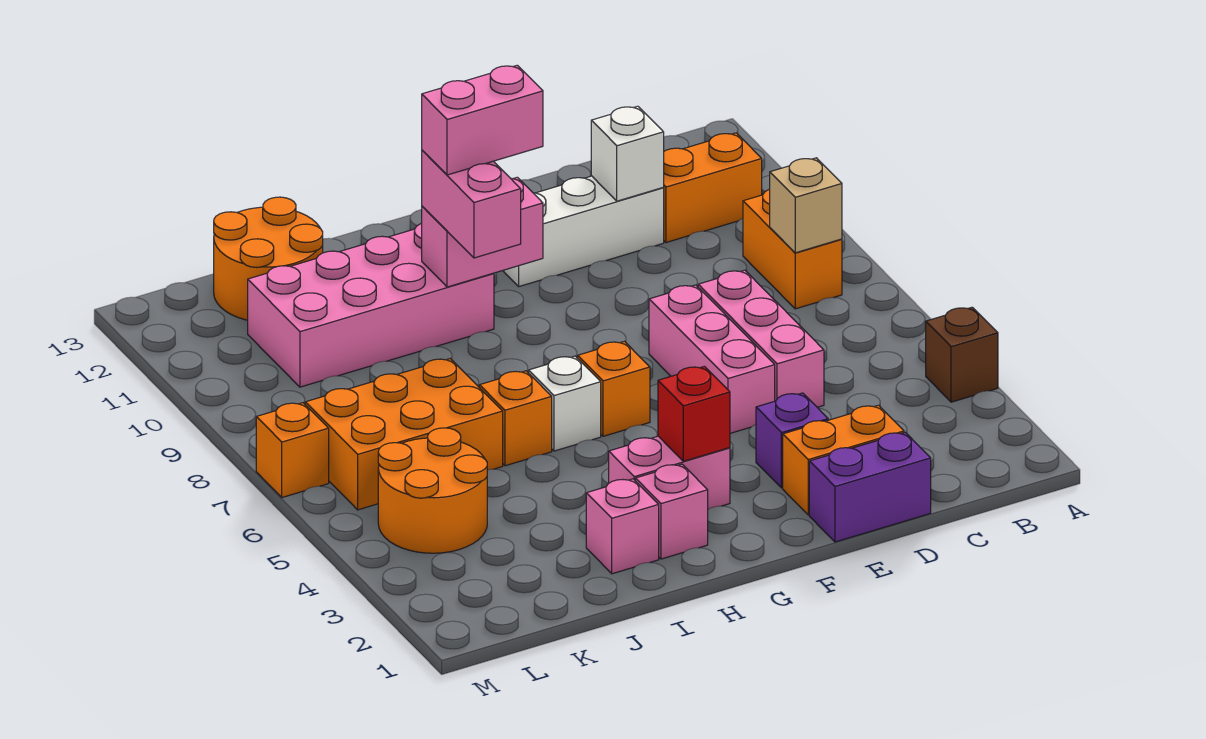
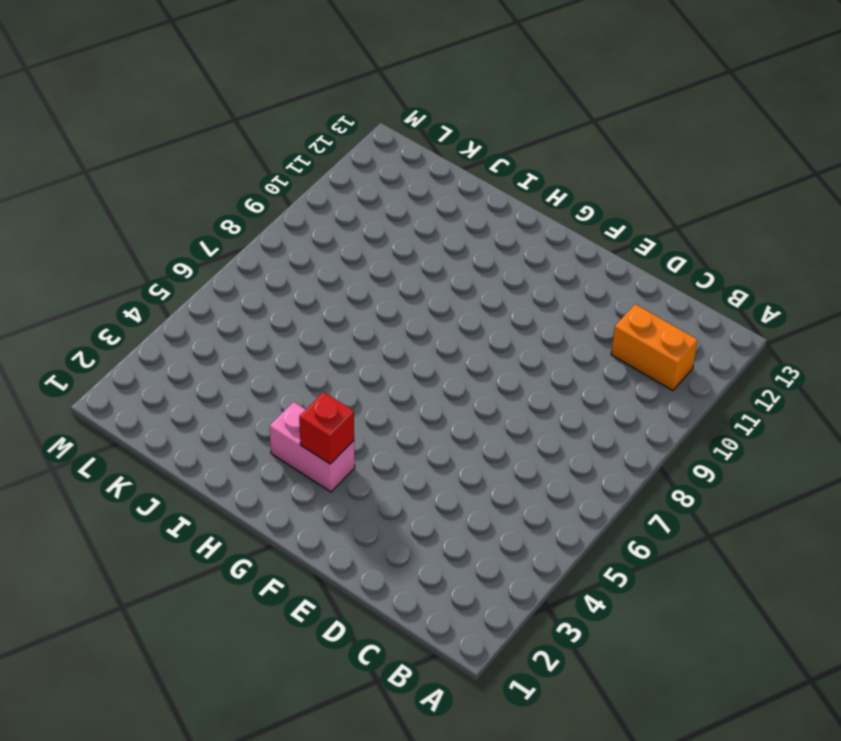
none -> brown 1x1 brick [926,307,998,402]
none -> orange 1x2 brick [743,189,842,309]
none -> purple 1x2 brick [809,432,931,542]

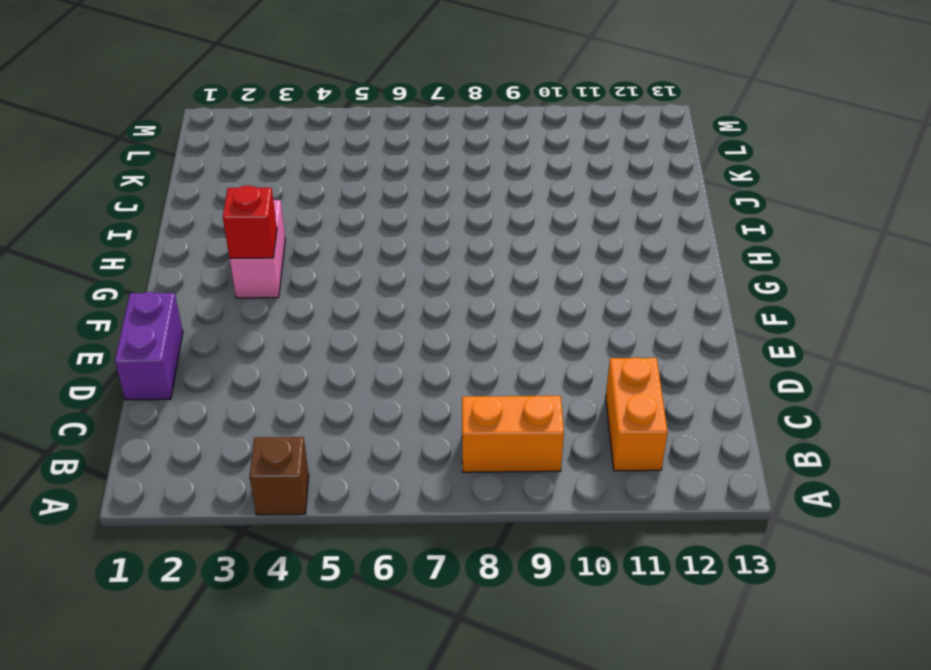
none -> orange 1x2 brick [783,405,904,515]
none -> pink 1x3 brick [698,270,824,407]
none -> white 1x3 brick [503,176,664,286]

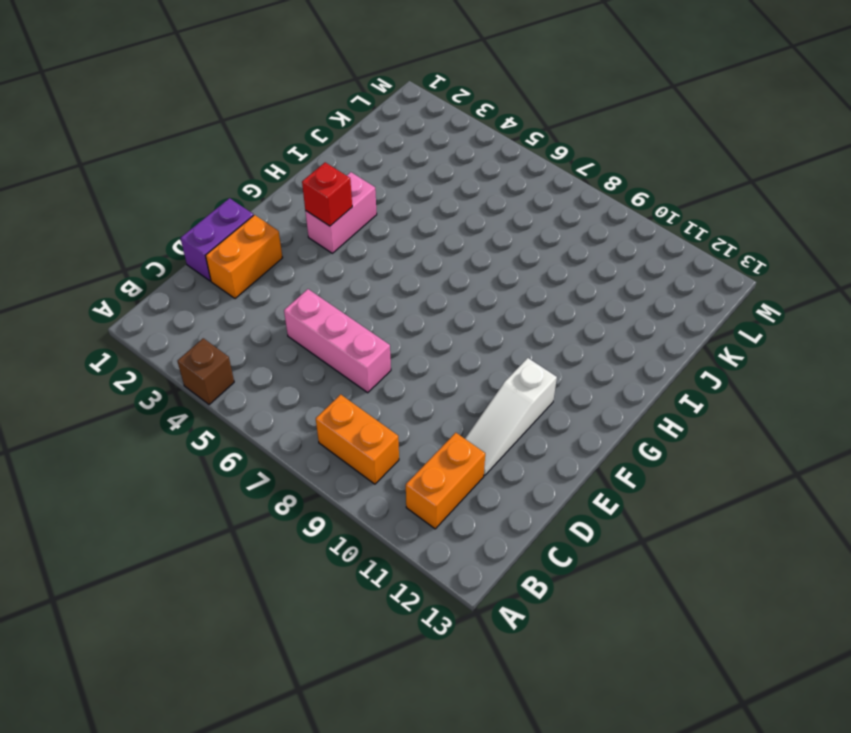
white 1x3 slope [465,358,557,475] -> white 1x3 brick [503,176,664,286]
none -> purple 1x1 brick [756,393,828,488]
none -> pink 1x3 brick [649,285,775,433]
none -> orange 1x1 brick [578,341,650,436]

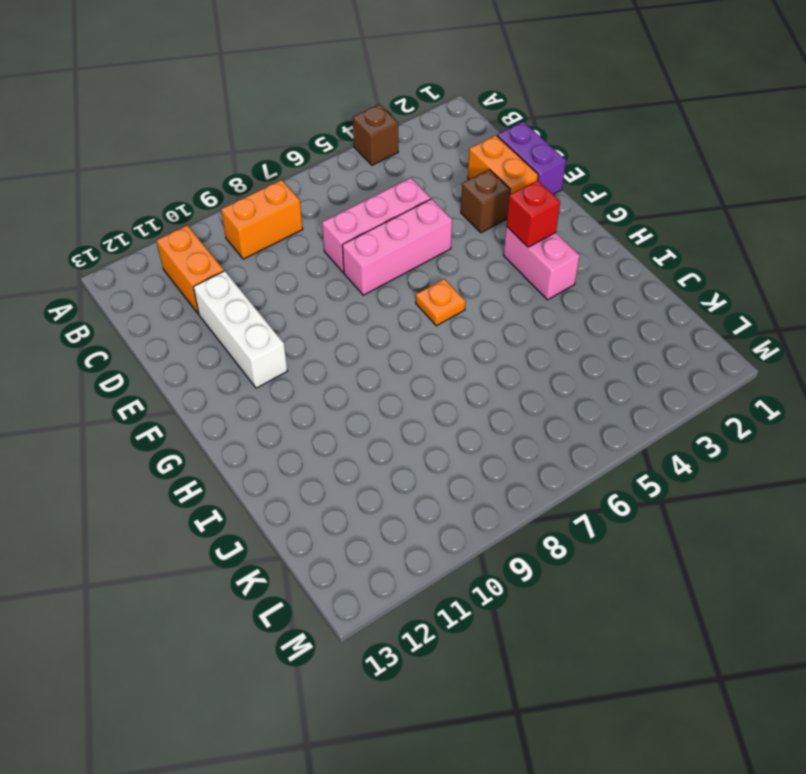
brown 1x1 brick [461,169,510,233] -> purple 1x1 brick [756,393,828,488]
orange 1x1 plate [416,279,465,326] -> orange 1x1 brick [578,341,650,436]
none -> pink 1x1 brick [635,464,708,559]
none -> white 1x1 brick [529,356,601,451]
none -> pink 2x4 brick [248,223,494,387]

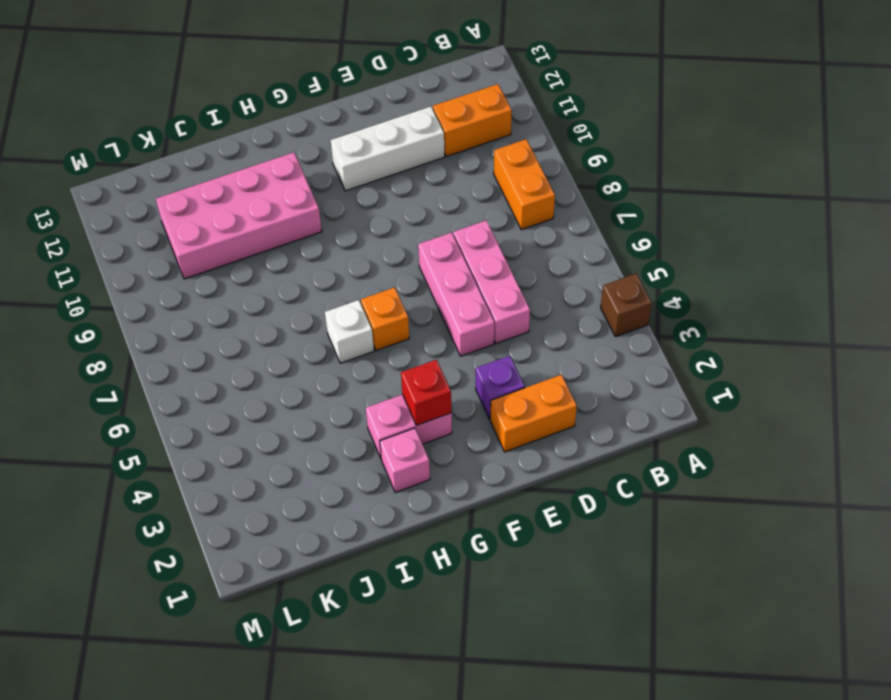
none -> purple 1x2 brick [809,432,931,542]
none -> pink 1x1 brick [586,479,659,574]
none -> orange 1x1 brick [479,371,552,466]

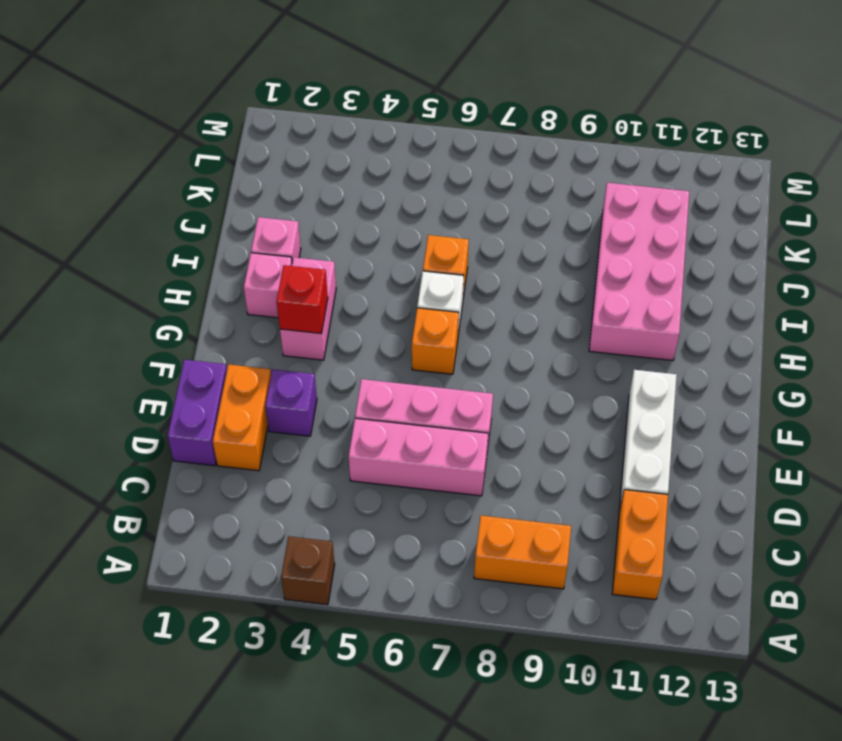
none -> orange 2x3 brick [305,359,503,510]
none -> orange 2x2 round brick [214,197,323,320]
none -> orange 2x2 round brick [378,428,487,553]

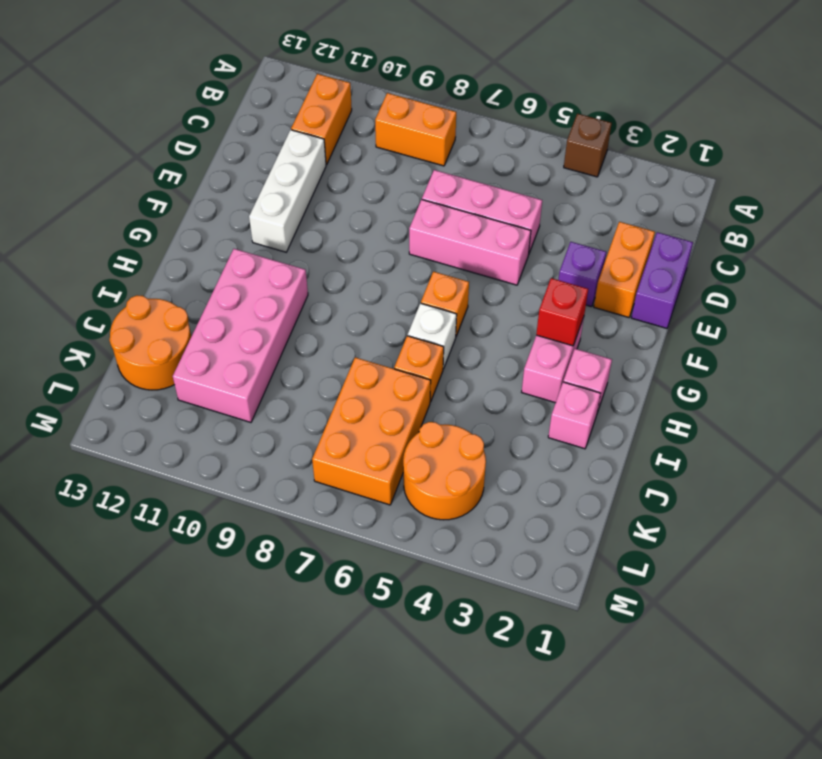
none -> orange 1x1 brick [256,403,329,497]
none -> tan 1x1 brick [770,158,842,253]
none -> white 1x1 brick [591,106,664,201]

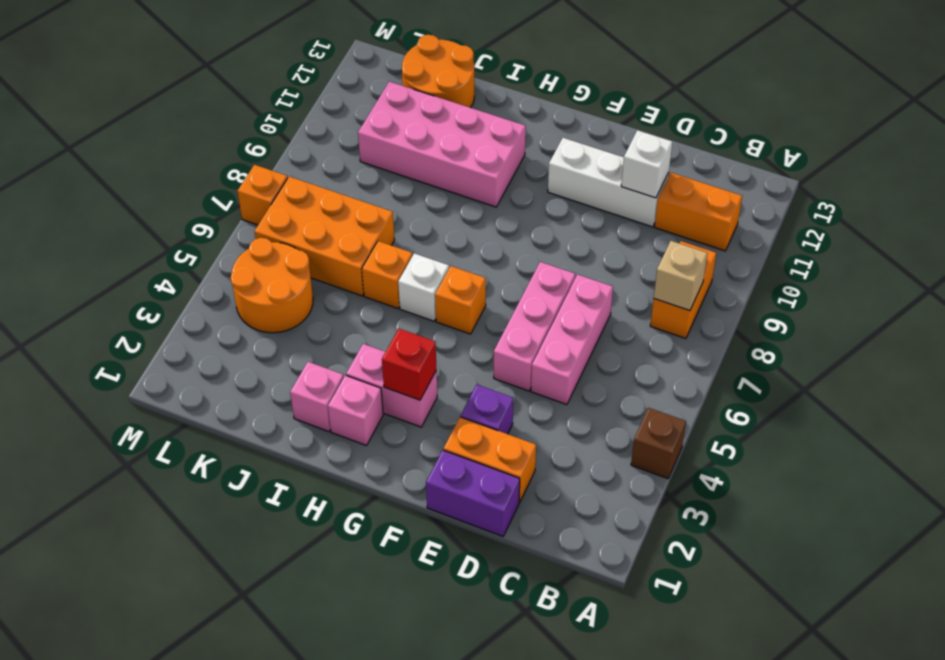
none -> pink 1x2 brick [422,177,543,287]
none -> pink 1x2 brick [422,150,521,258]
none -> pink 1x2 brick [422,65,543,175]

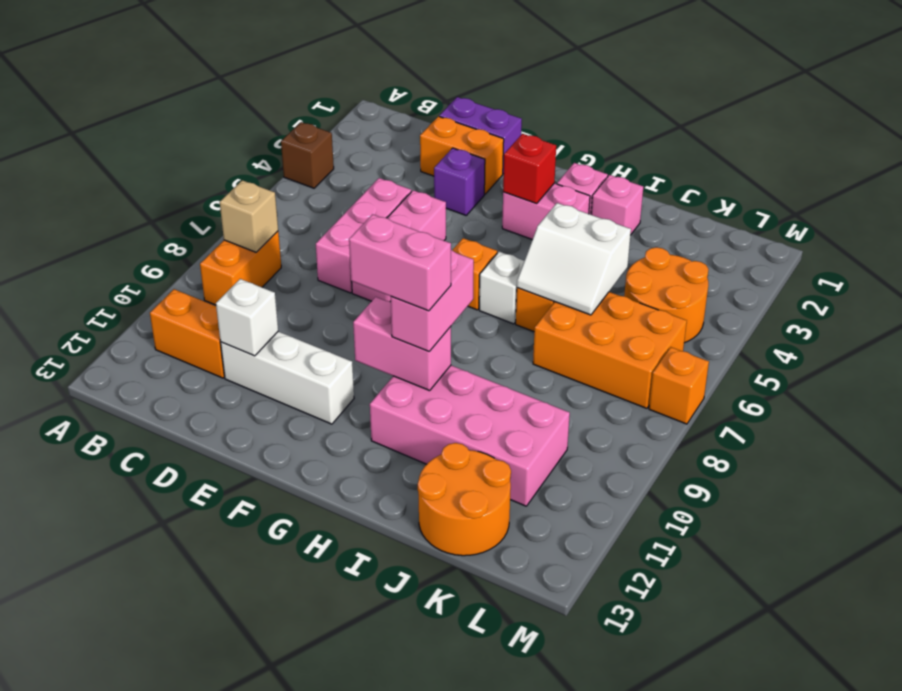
white 2x2 slope [517,203,631,315] -> none

